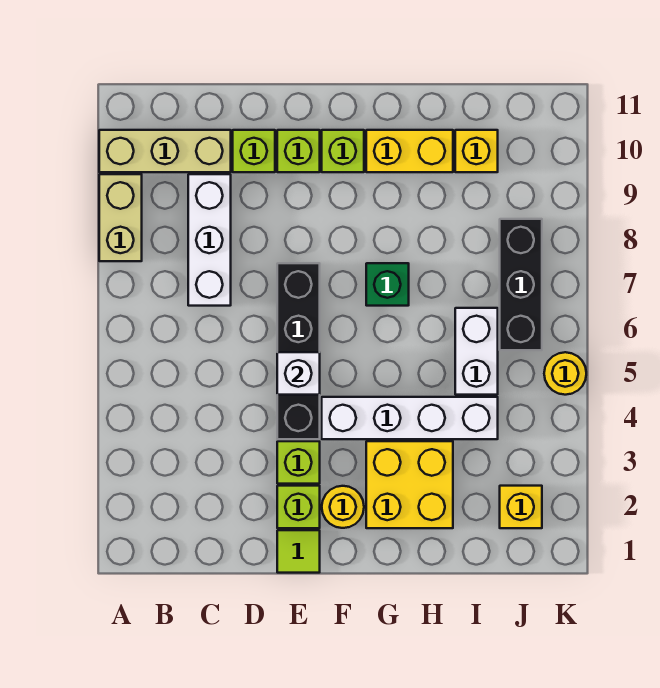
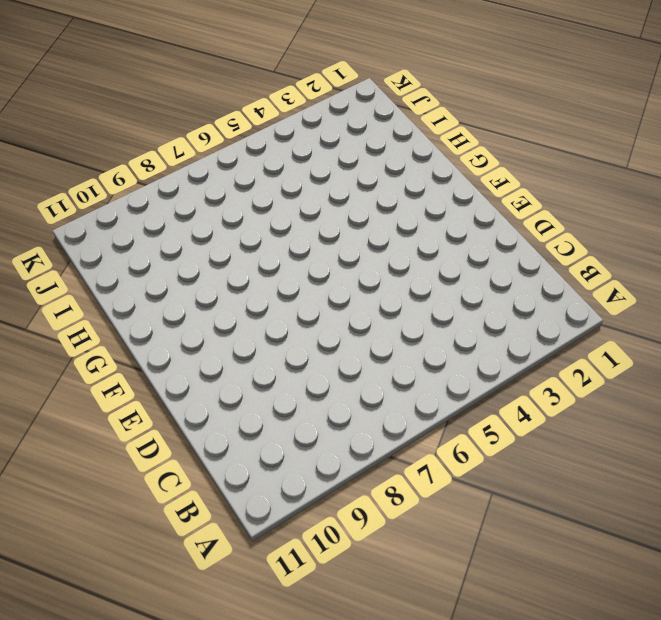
none -> tan 1x2 brick [99,174,142,261]
none -> tan 1x3 brick [99,130,231,172]
none -> white 1x3 brick [188,174,231,306]

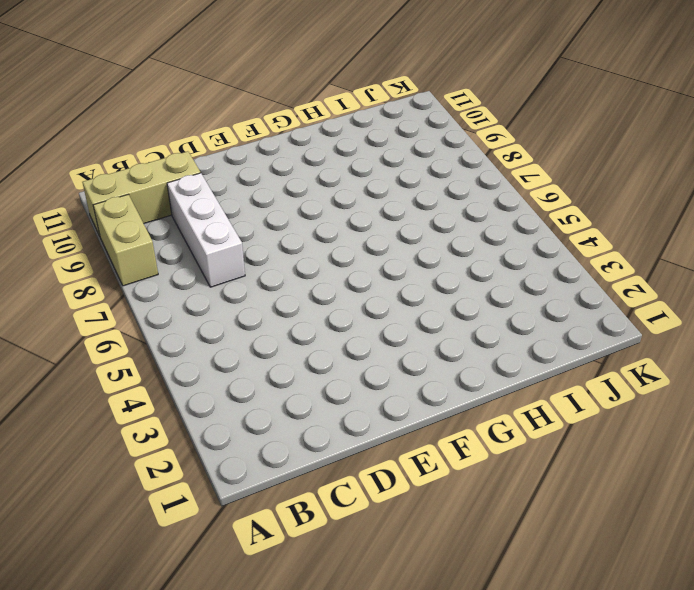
none -> lime 1x1 brick [233,130,275,172]
none -> lime 1x1 tile [277,530,320,573]
none -> lime 1x1 brick [277,486,320,528]

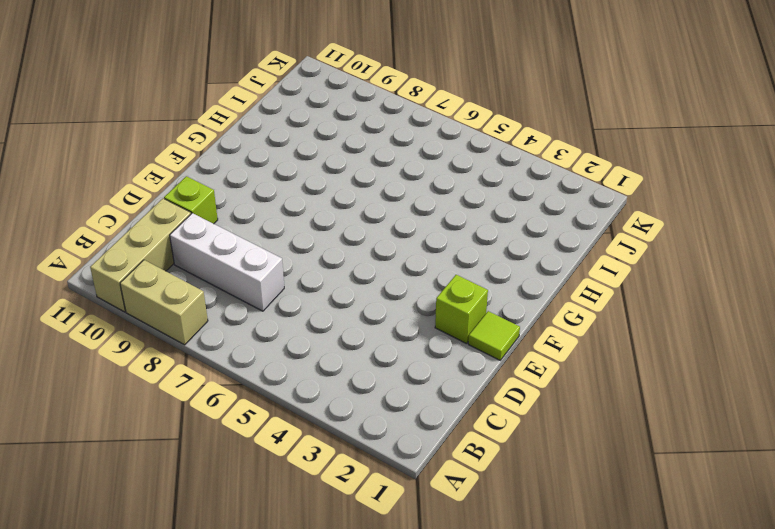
none -> lime 1x1 brick [277,441,320,484]
none -> black 1x4 brick [277,263,320,439]
none -> lime 1x1 brick [277,130,320,172]

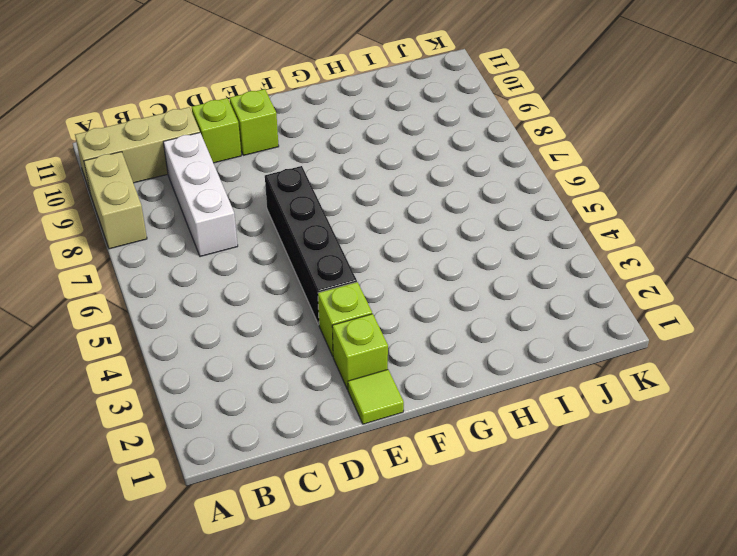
none -> yellow 1x1 round brick [322,486,364,528]
none -> white 1x4 brick [322,397,498,439]
none -> lime 1x1 brick [322,130,364,172]

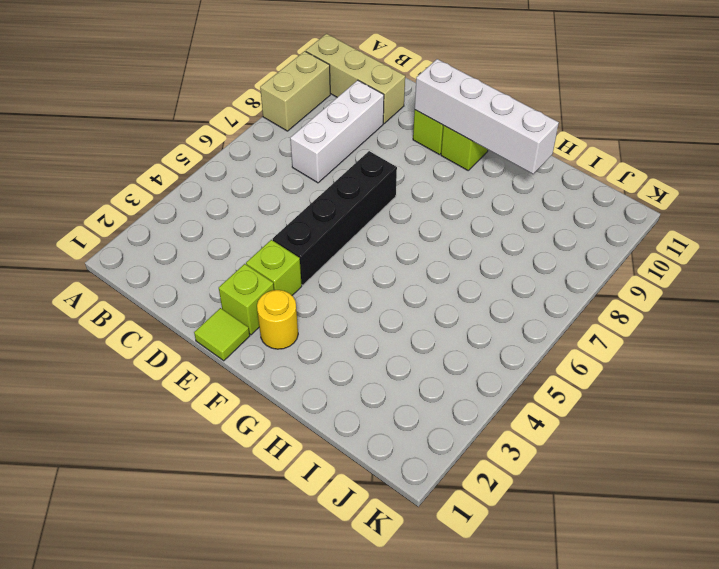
white 1x4 brick [415,59,559,174] -> white 1x4 brick moved to [322,397,498,439]
none -> lime 1x1 brick [233,130,275,172]
none -> yellow 2x2 brick [366,441,453,528]
none -> green 1x1 brick [366,263,409,306]

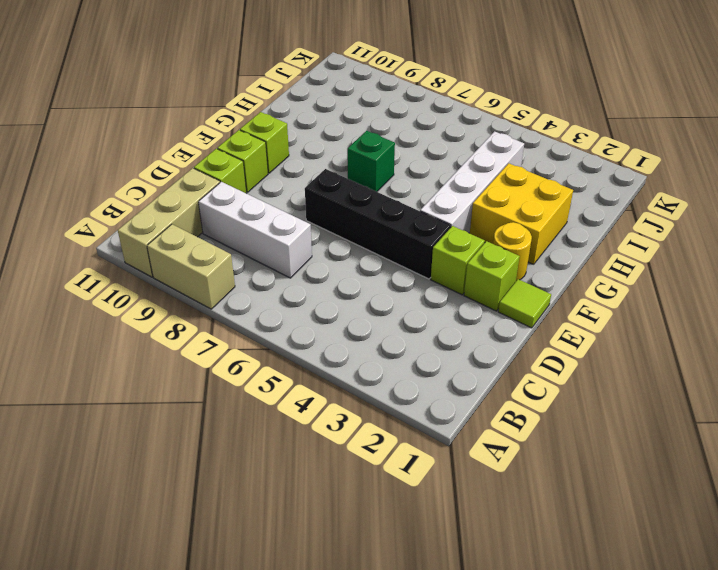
none -> yellow 1x2 brick [366,130,453,172]
none -> white 1x2 brick [455,308,498,395]
none -> yellow 1x1 brick [455,130,498,172]

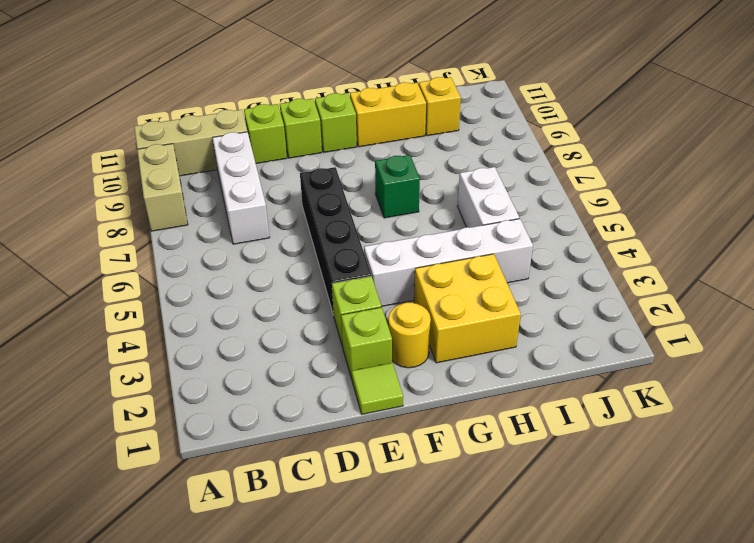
none -> yellow 1x1 brick [500,486,542,528]
none -> black 1x3 brick [500,219,542,350]
none -> yellow 1x1 round brick [544,352,586,395]

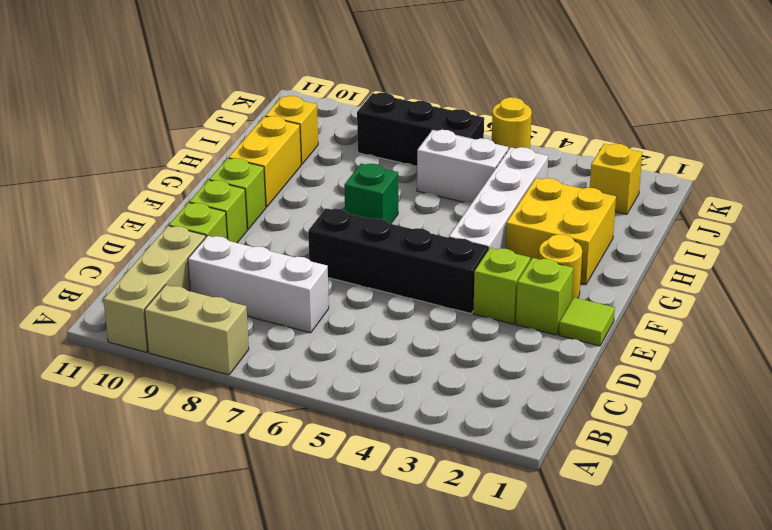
none -> white 1x1 brick [277,352,320,395]

